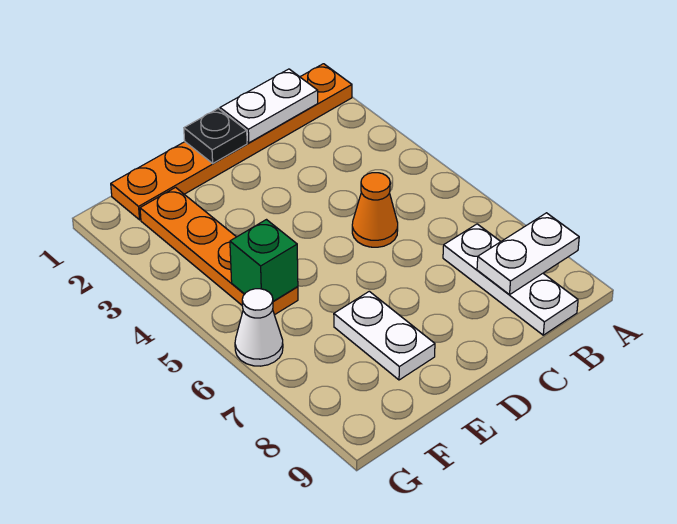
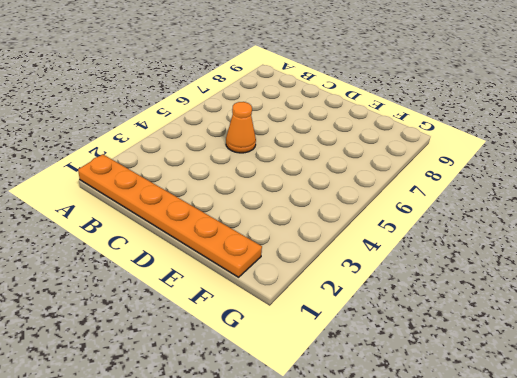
none -> white 1x3 plate [443,224,578,335]
none -> white 1x2 plate [334,291,435,380]

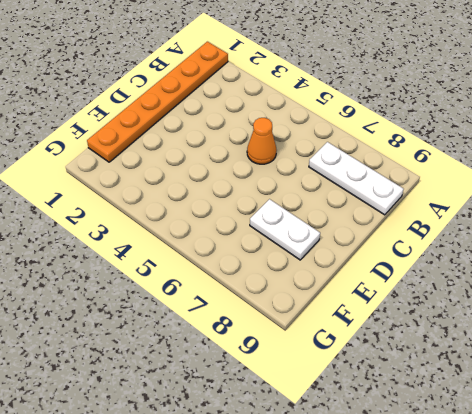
none -> orange 1x4 plate [140,187,298,315]
none -> white 1x1 cone [235,289,283,366]

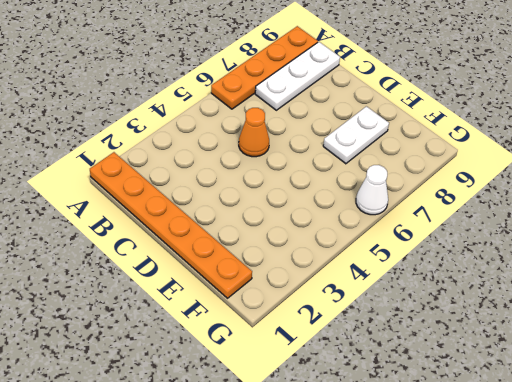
orange 1x4 plate [211,26,318,109] -> orange 1x4 plate moved to [140,187,298,315]
none -> white 1x2 plate [477,213,579,295]
none -> white 1x2 plate [220,69,318,143]

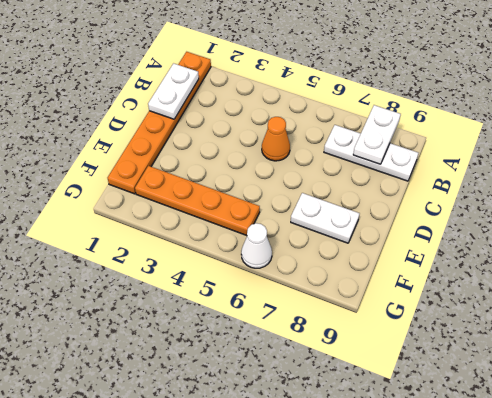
none -> black 1x1 plate [184,109,247,163]
none -> green 1x1 brick [230,220,298,301]

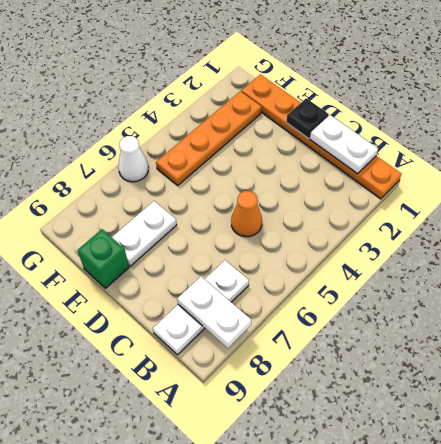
green 1x1 brick [78,229,129,288] -> green 1x1 brick moved to [230,220,298,301]

